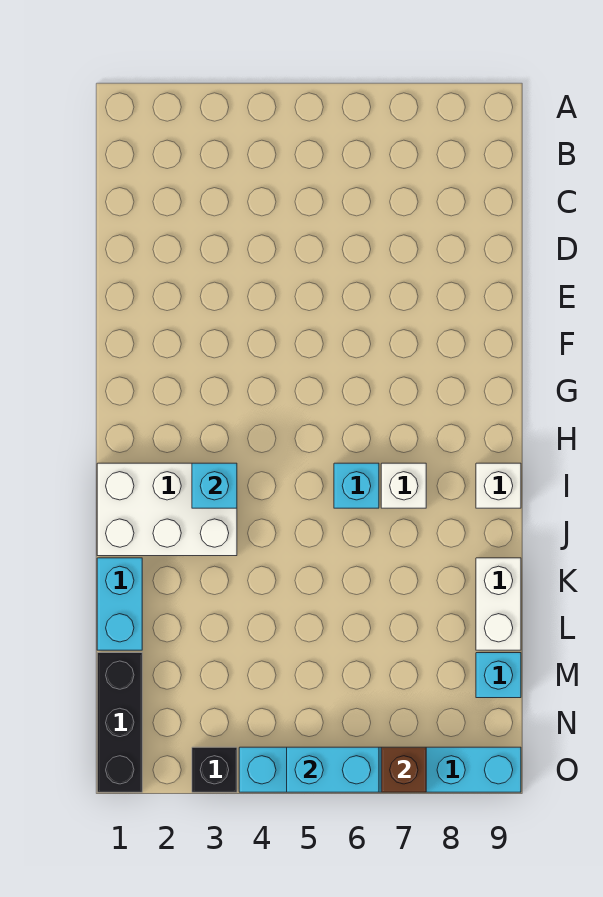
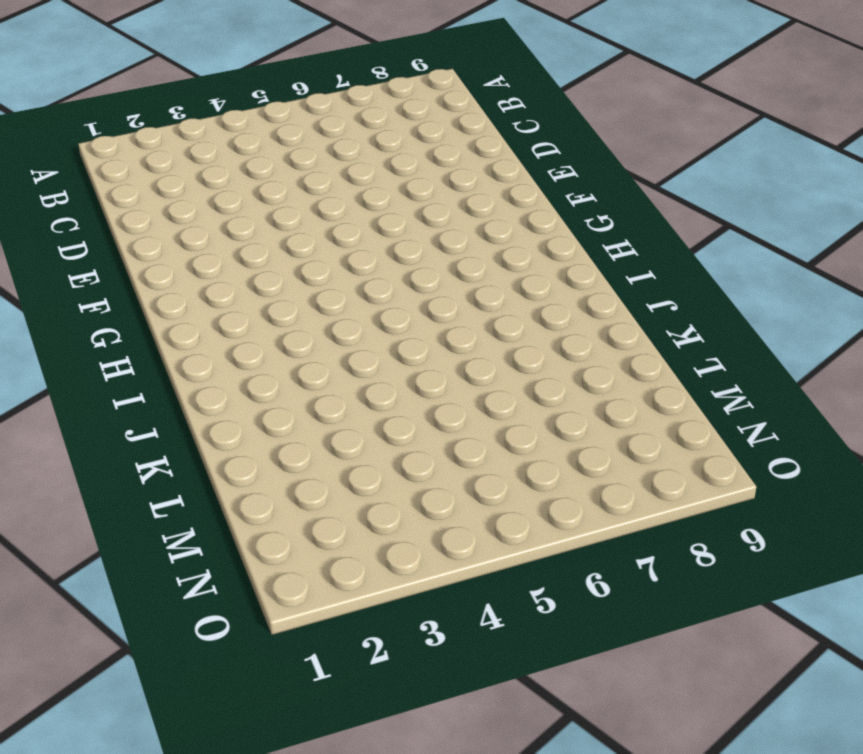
none -> white 2x3 brick [97,463,237,556]
none -> cyan 1x1 brick [334,463,379,508]
none -> white 1x1 brick [381,463,426,508]

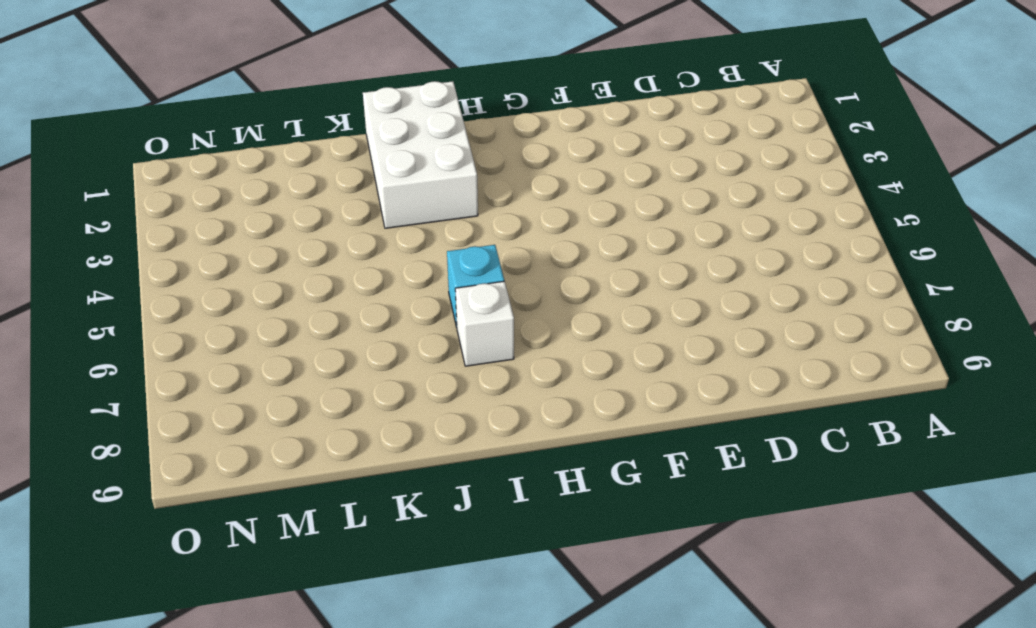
none -> white 1x1 brick [476,463,521,508]
none -> cyan 1x2 brick [97,558,142,650]
none -> white 1x2 brick [476,558,521,650]

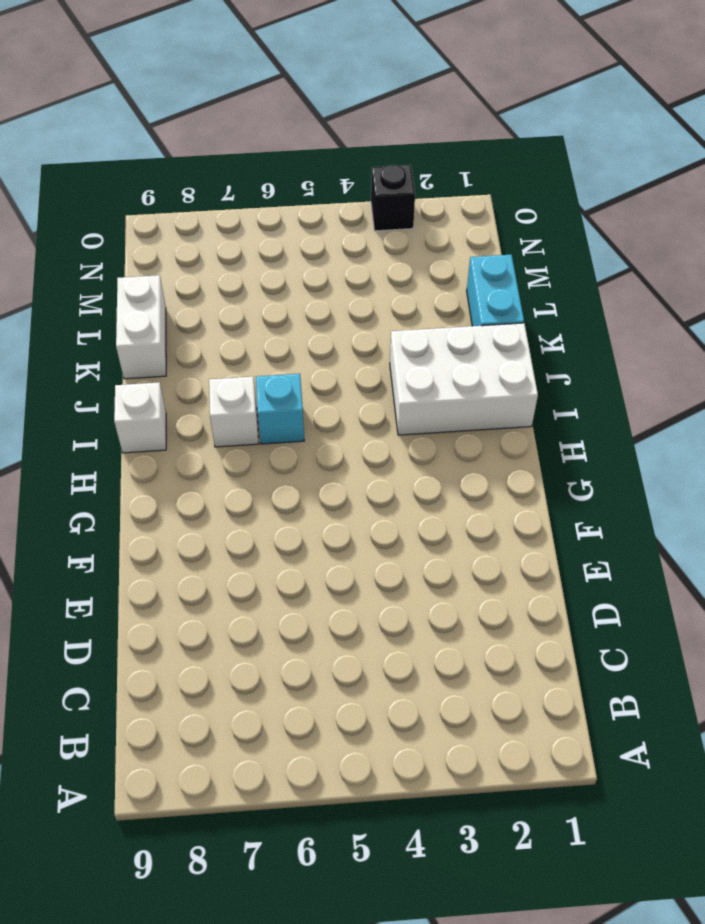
none -> black 1x3 brick [97,653,142,792]
none -> cyan 1x1 brick [476,653,521,698]
none -> cyan 1x6 brick [239,747,521,792]

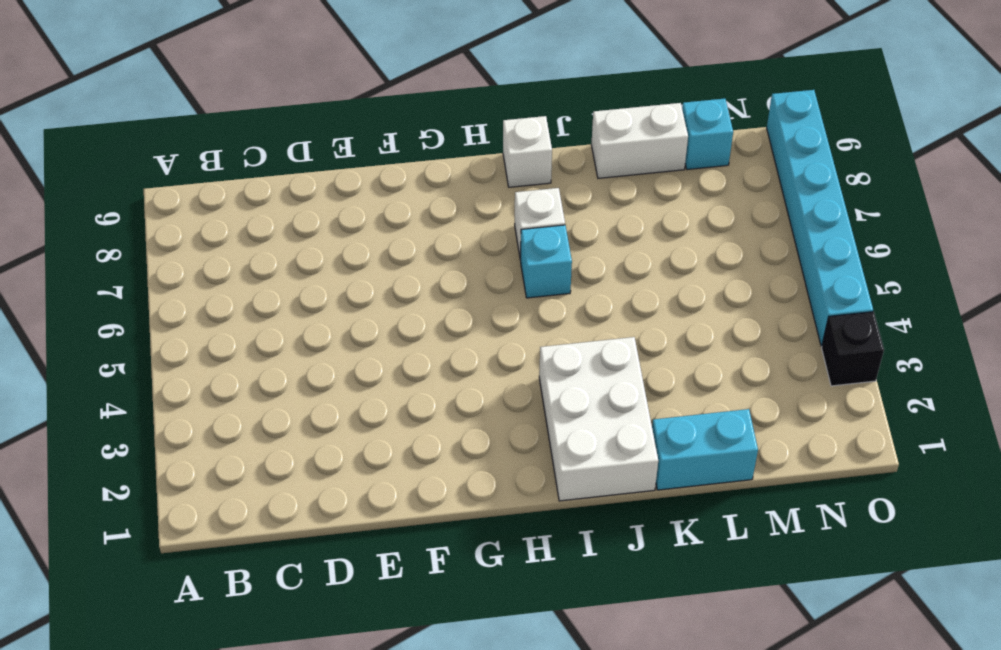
none -> black 1x3 brick [97,653,142,792]
none -> cyan 1x1 brick [192,463,237,508]
none -> cyan 1x2 brick [287,747,379,792]

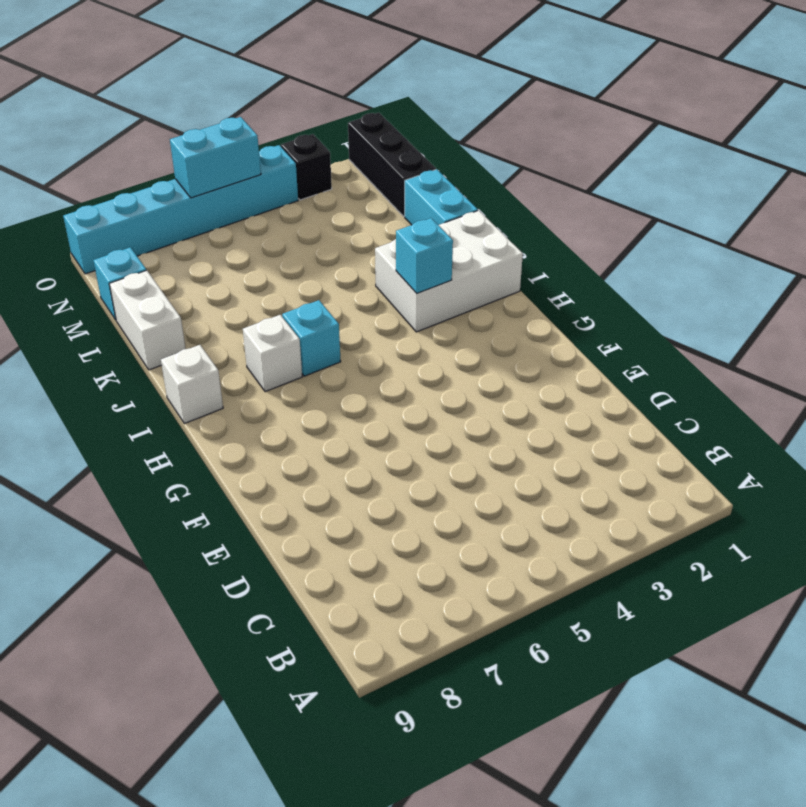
none -> brown 1x1 brick [381,747,426,792]

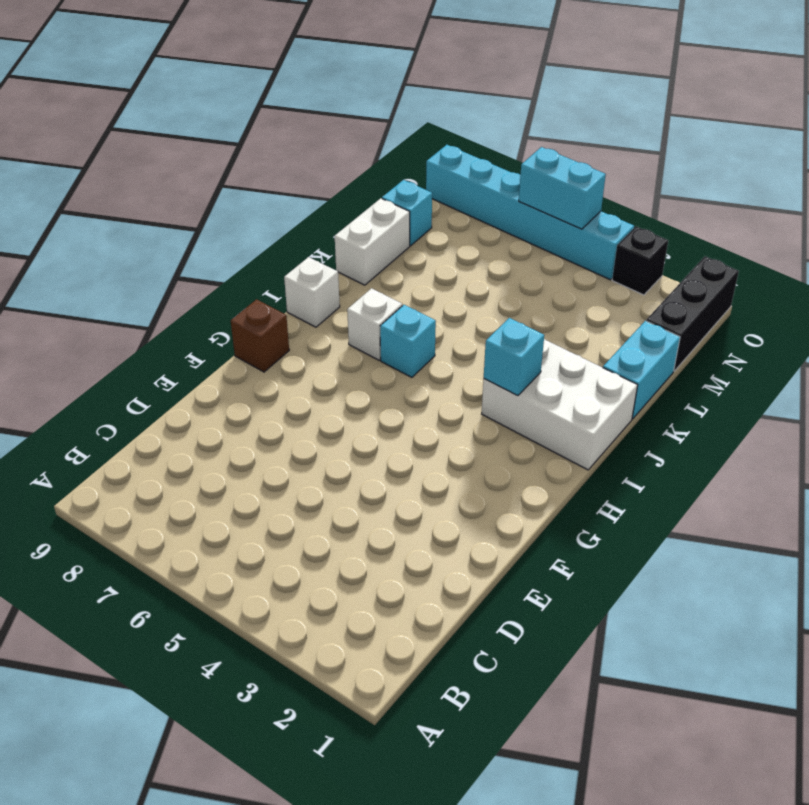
brown 1x1 brick [231,299,289,372] -> brown 1x1 brick moved to [381,747,426,792]

